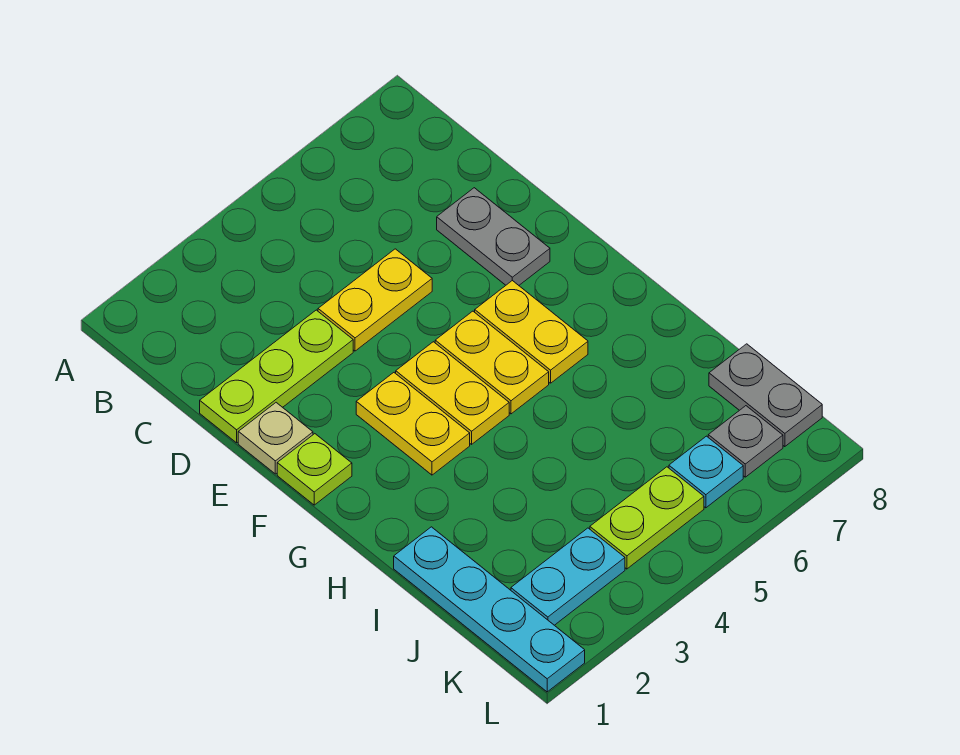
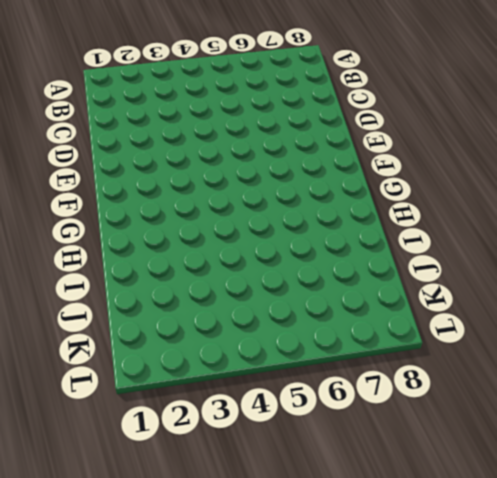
none -> lime 1x3 plate [200,310,353,443]
none -> yellow 1x2 plate [318,249,432,351]
none -> grey 1x2 plate [437,188,550,285]

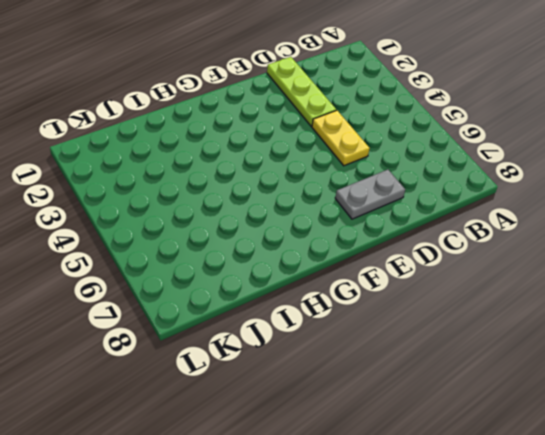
none -> tan 1x1 plate [238,403,313,474]
none -> lime 1x1 plate [277,434,352,505]
none -> yellow 1x2 plate [356,373,470,475]

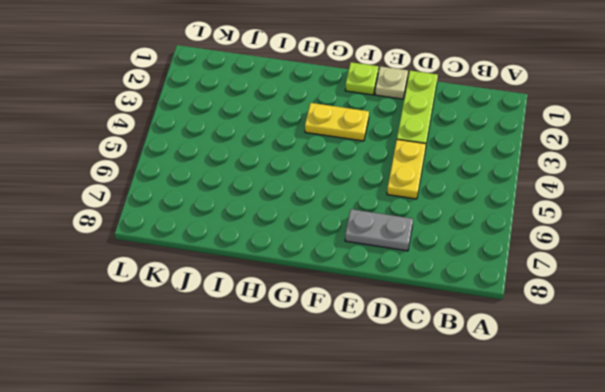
none -> yellow 1x2 plate [396,342,509,444]
none -> yellow 1x2 plate [435,311,549,414]
none -> yellow 1x2 plate [475,280,588,383]

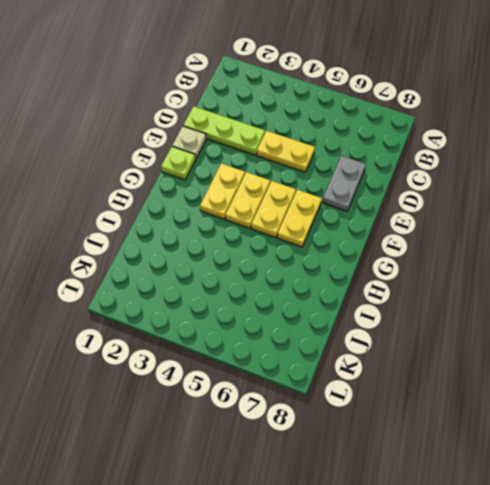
none -> cyan 1x4 plate [394,527,585,692]
none -> grey 1x2 plate [709,344,822,447]
none -> cyan 1x2 plate [511,528,625,625]

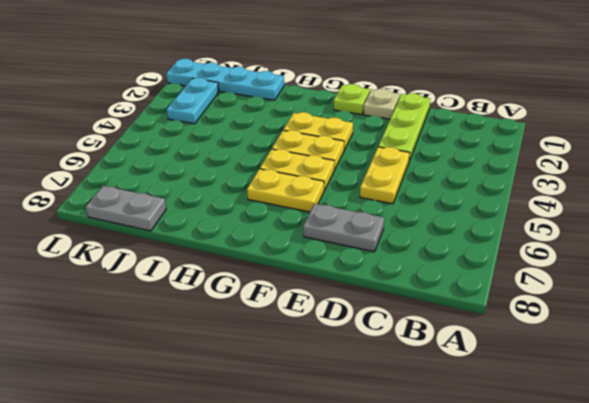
none -> lime 1x2 plate [590,467,704,569]
none -> cyan 1x1 plate [669,436,743,508]
none -> grey 1x1 plate [708,406,783,477]

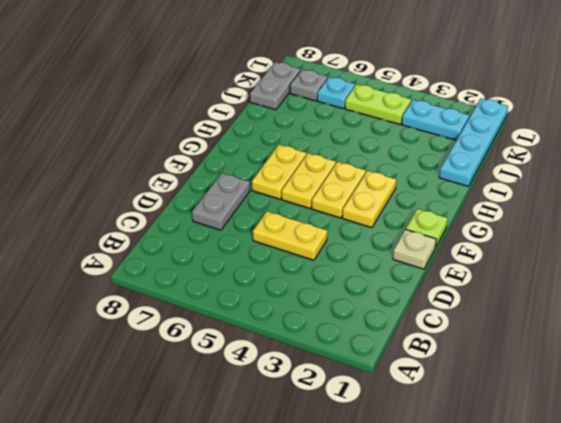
none -> lime 1x3 plate [200,310,353,443]

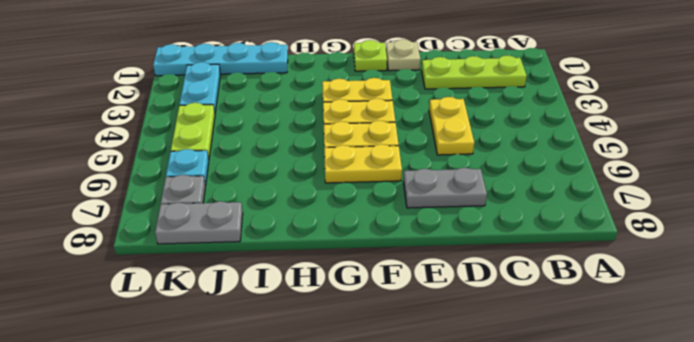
lime 1x3 plate [421,55,527,89] -> lime 1x3 plate turned to [200,310,353,443]

